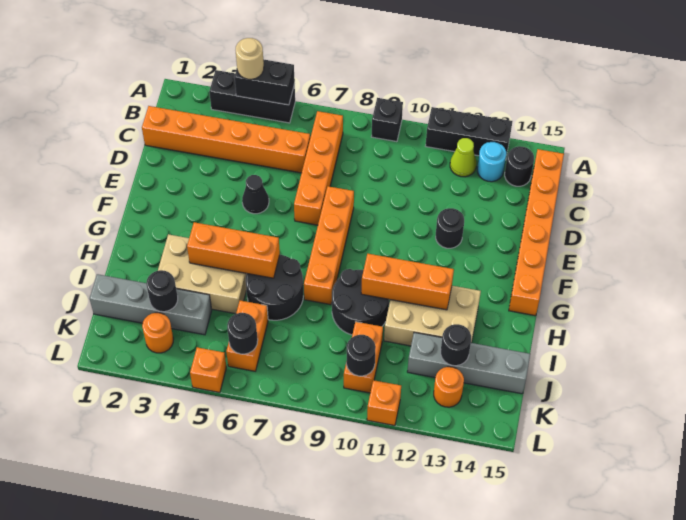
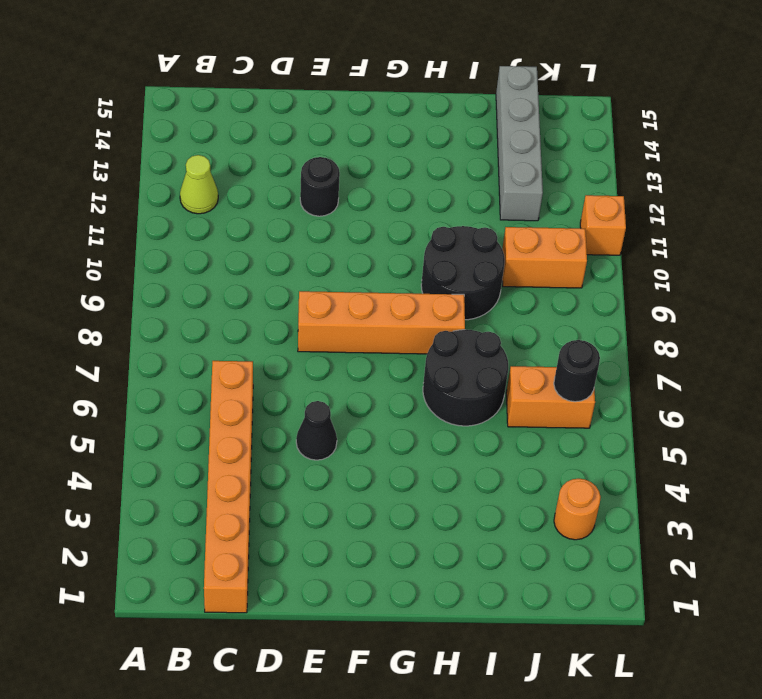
none -> black 1x3 brick [209,70,295,123]
none -> black 1x1 brick [371,98,403,142]
none -> black 1x3 brick [426,107,513,156]
none -> orange 1x4 brick [294,111,343,225]

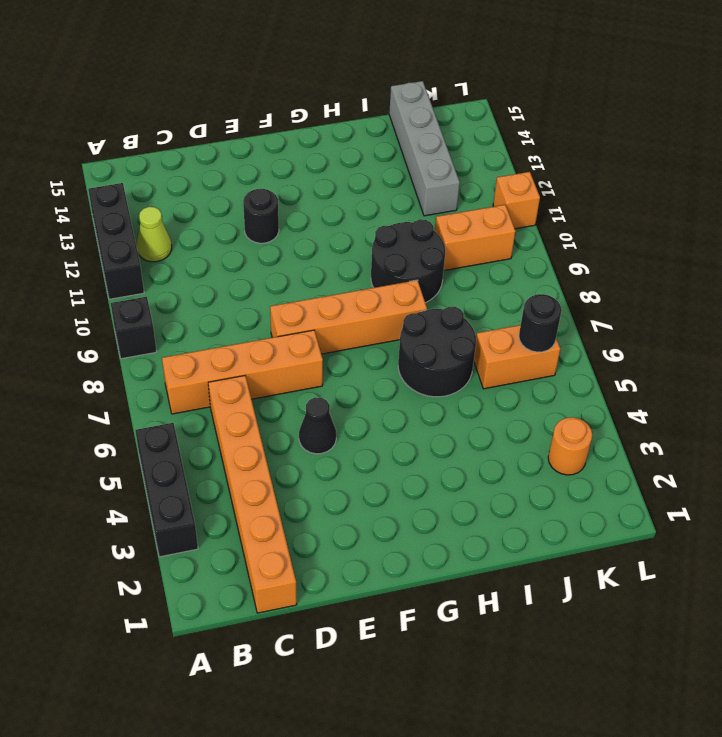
none -> cyan 1x1 round brick [477,142,506,182]
none -> black 1x1 round brick [505,146,534,186]
none -> orange 1x6 brick [509,149,564,316]
none -> tan 2x3 brick [158,234,247,314]

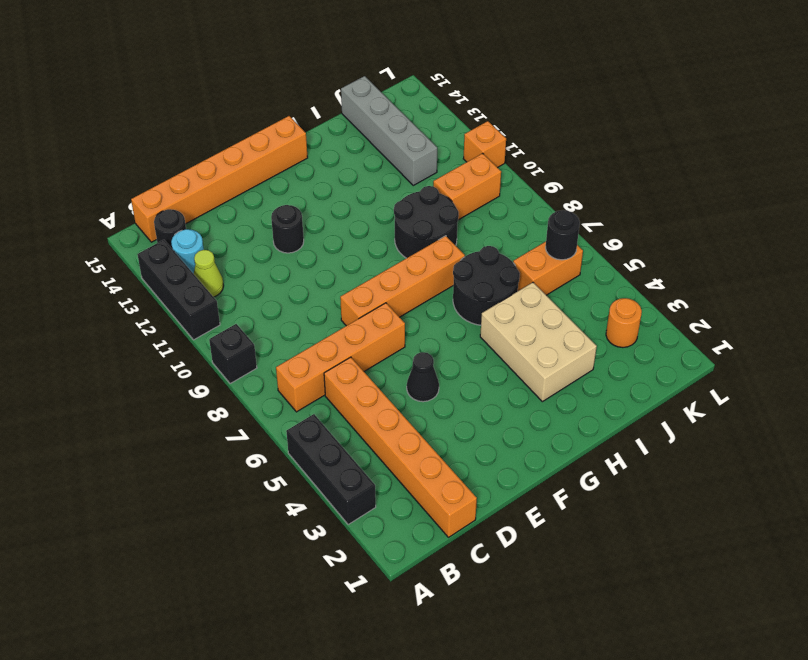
none -> tan 2x3 brick [384,286,481,346]
none -> grey 1x4 brick [90,274,212,335]
none -> orange 1x1 round brick [434,367,464,407]
none -> orange 1x1 brick [190,347,227,393]

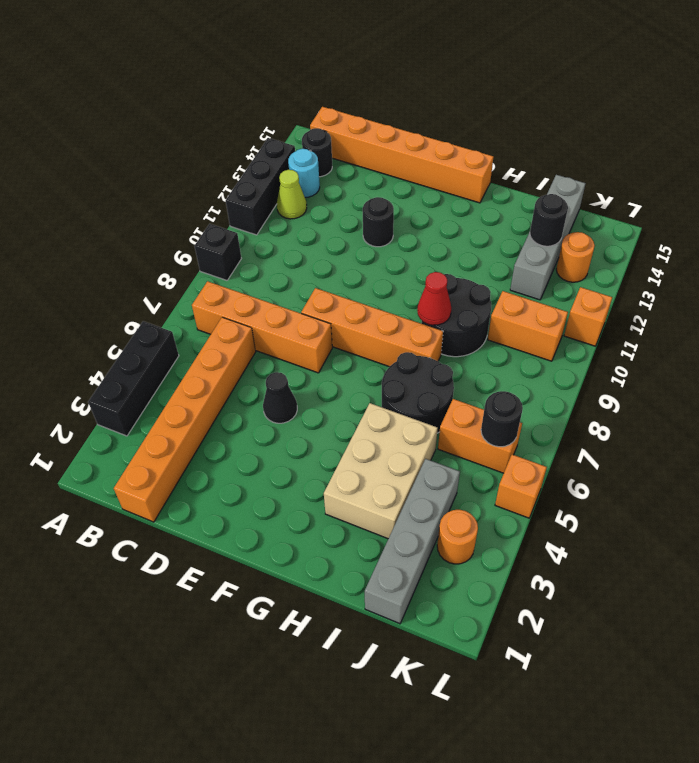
red 1x1 cone [417,272,451,325] -> none
none -> tan 2x3 brick [384,286,481,346]
none -> black 1x2 brick [235,59,295,105]
none -> orange 1x3 brick [187,222,280,278]
none -> orange 1x3 brick [361,254,454,310]

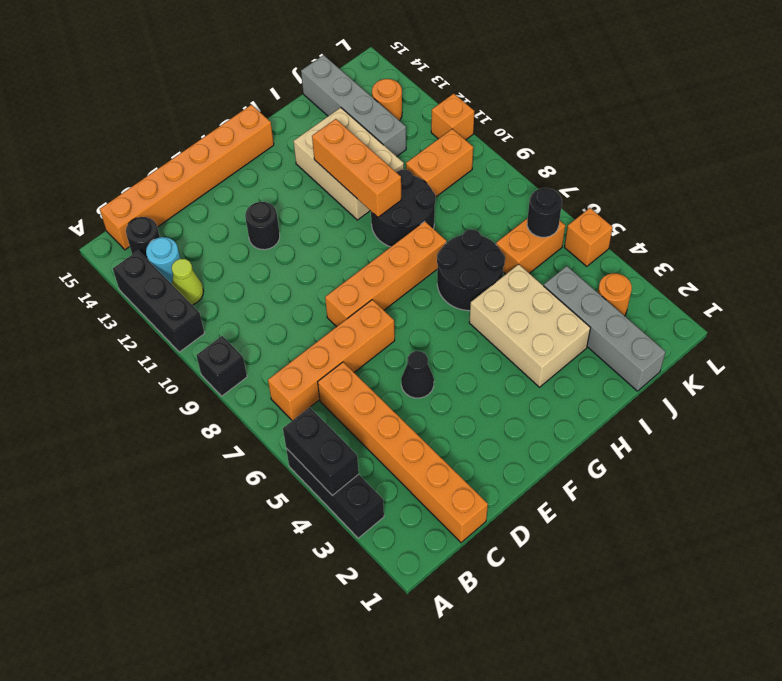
none -> orange 1x3 brick [187,222,280,278]
none -> black 1x1 round brick [146,270,178,312]
none -> black 1x1 round brick [441,324,471,366]
none -> black 1x1 round brick [346,335,376,376]

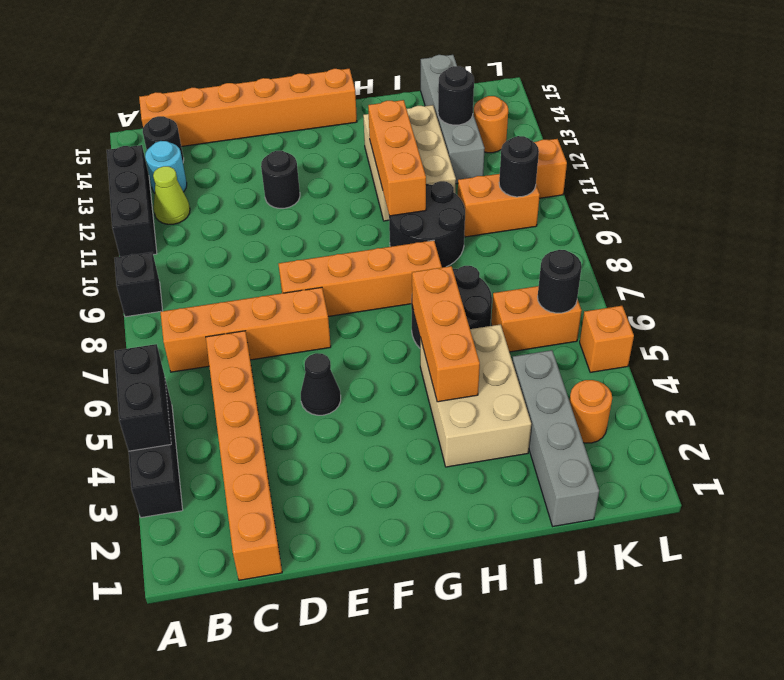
none -> black 1x1 round brick [146,270,178,312]
none -> tan 1x1 round brick [236,38,264,79]

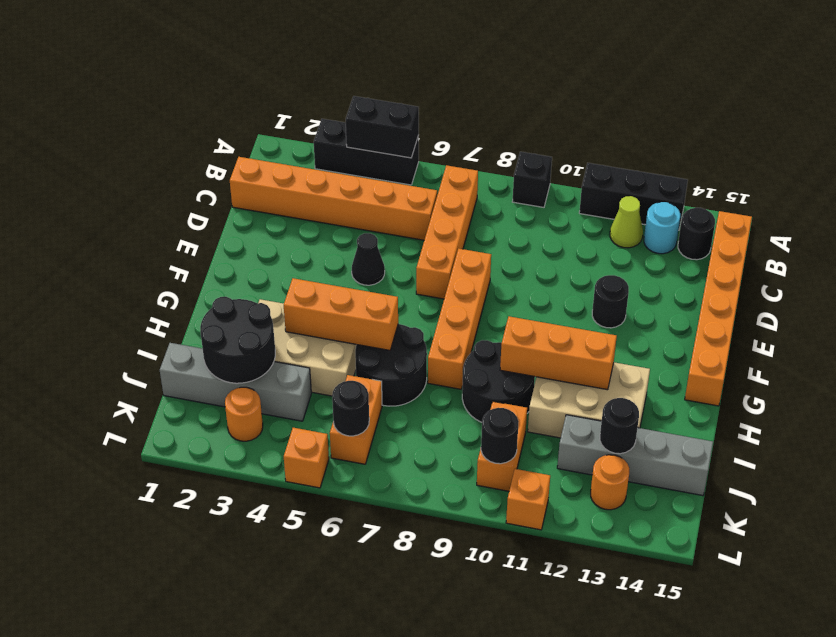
black 2x2 round brick [200,297,275,383] -> black 1x1 round brick [146,270,178,312]
none -> tan 1x1 round brick [236,38,264,79]

